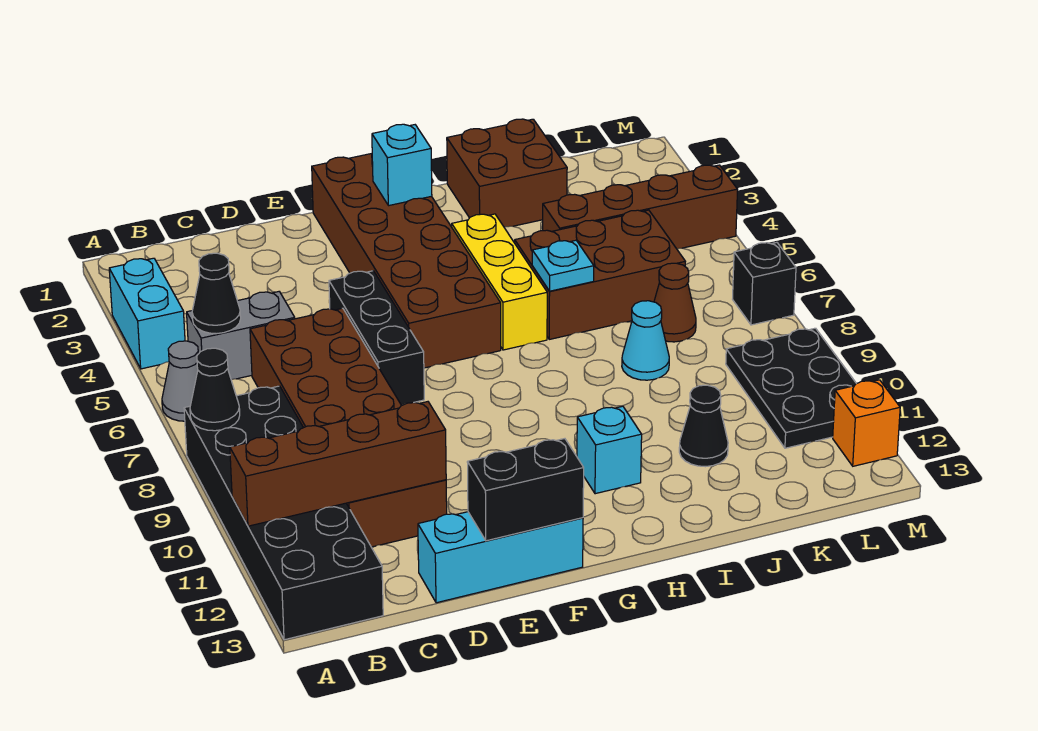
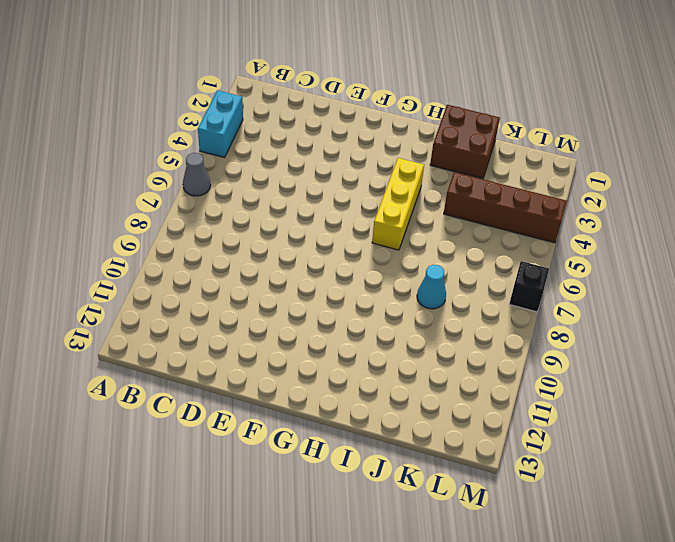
none -> black 2x6 brick [184,386,383,640]
none -> grey 1x2 brick [187,292,295,379]
none -> brown 2x6 brick [250,308,447,547]

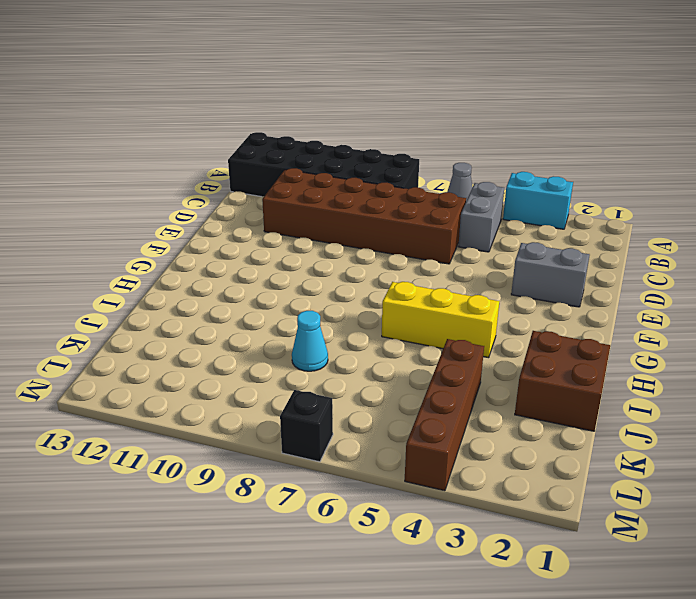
grey 1x2 brick [511,242,589,307] -> none
none -> cyan 1x3 brick [418,512,583,603]
none -> black 1x3 brick [329,271,424,405]
none -> brown 2x6 brick [312,154,501,368]

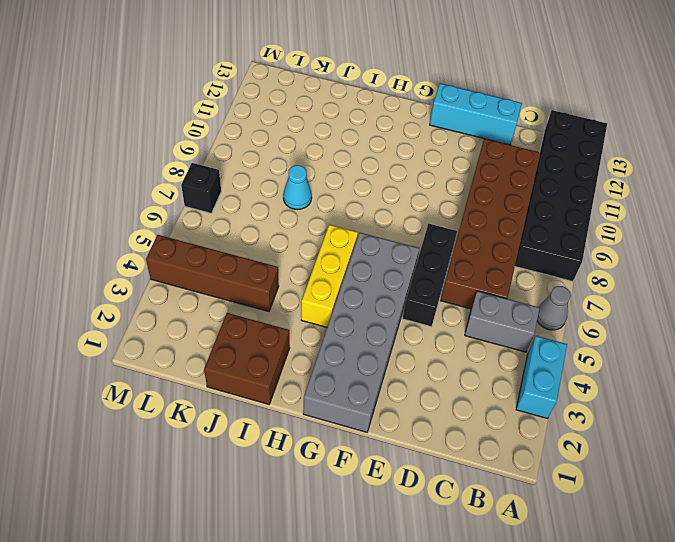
grey 2x6 brick [303,233,419,432] -> brown 2x6 brick [312,154,501,368]
none -> cyan 1x1 brick [577,406,642,494]
none -> brown 2x3 brick [515,210,686,339]
none -> black 1x1 cone [679,385,728,467]

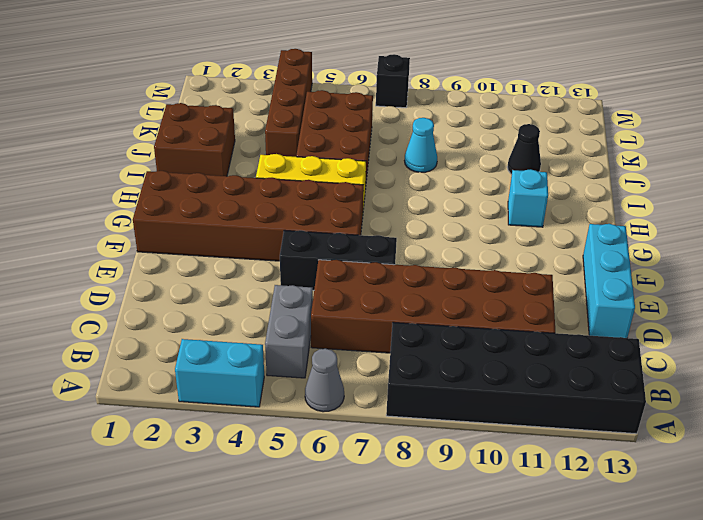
none -> brown 1x1 cone [654,263,696,342]
none -> black 2x3 plate [726,328,856,448]
none -> orange 1x1 brick [833,380,900,466]

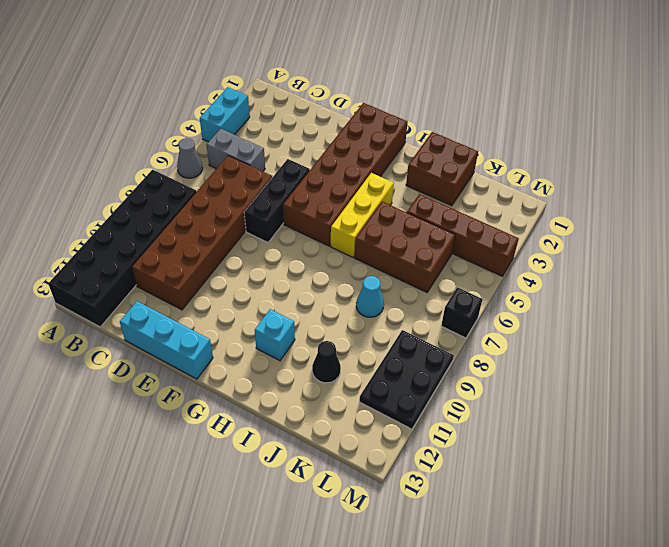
none -> brown 1x1 cone [654,263,696,342]
none -> orange 1x1 brick [833,380,900,466]
none -> black 1x1 cone [190,348,240,431]

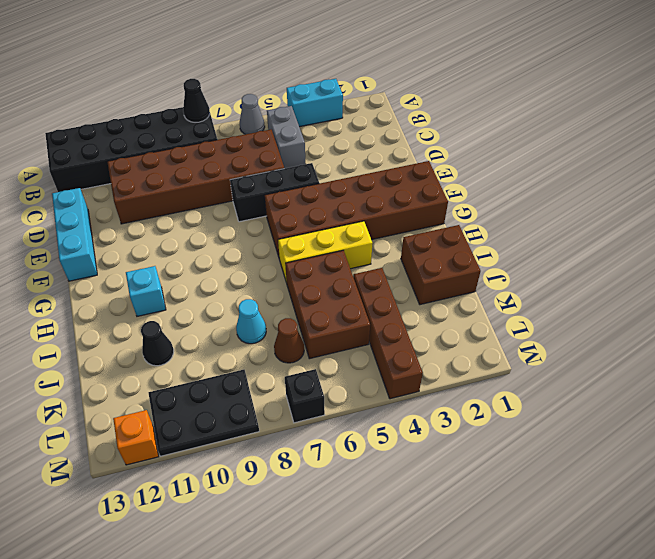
none -> brown 1x4 brick [230,402,446,526]
none -> black 1x1 cone [192,253,241,334]
none -> black 1x2 brick [467,439,584,541]

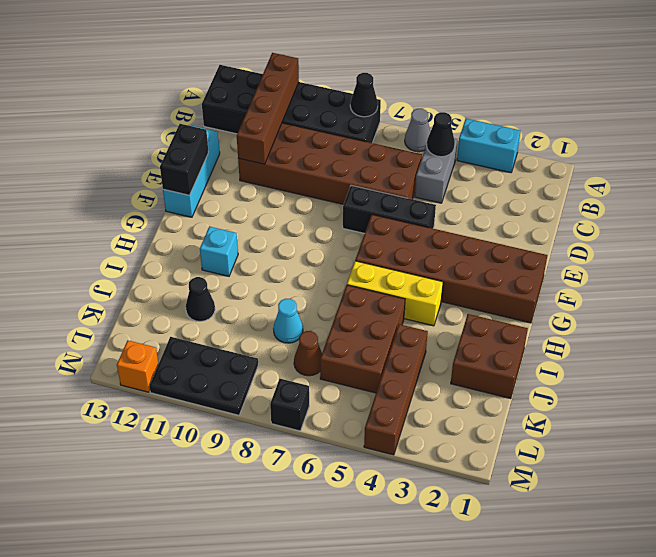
none -> cyan 1x1 brick [372,124,432,206]
none -> cyan 1x1 plate [532,240,594,291]

